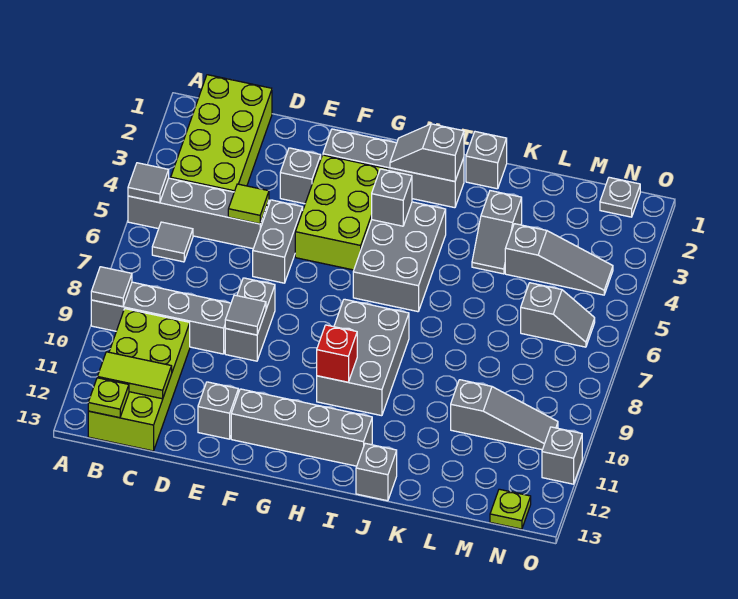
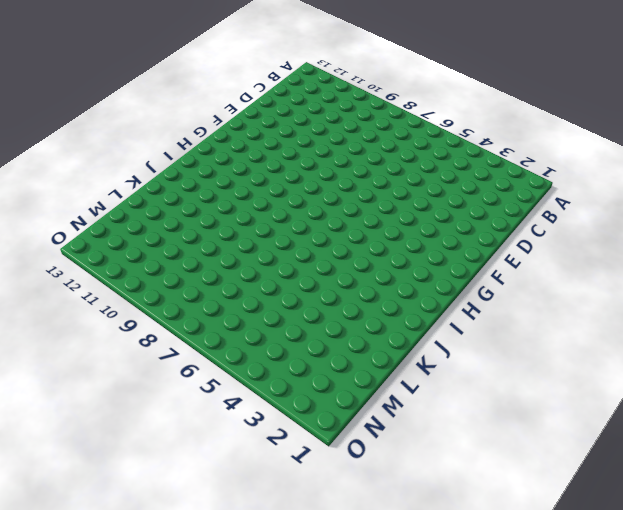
none -> grey 1x4 brick [128,178,269,249]
none -> grey 1x4 brick [91,282,231,354]
none -> lime 2x4 brick [171,75,272,192]
none -> grey 1x1 tile [152,222,193,262]

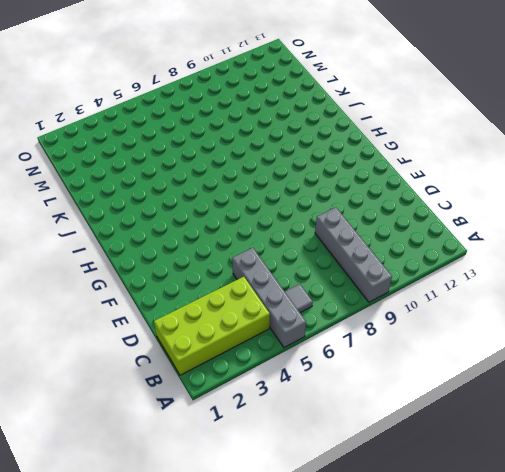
none -> lime 2x4 brick [88,309,190,451]
none -> grey 1x1 brick [280,148,321,204]
none -> grey 1x2 brick [253,200,303,283]
none -> grey 1x2 brick [225,278,275,361]

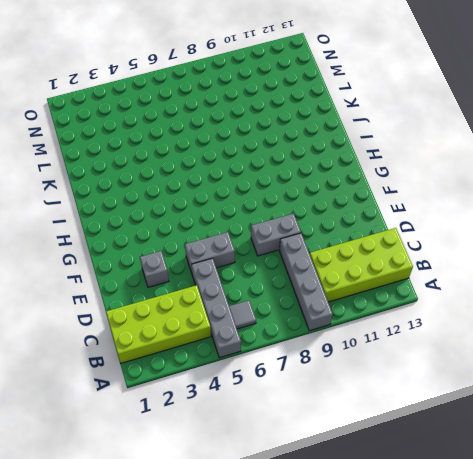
none -> grey 1x1 brick [198,382,238,439]
none -> grey 1x4 brick [323,129,464,208]
none -> lime 2x3 brick [295,155,388,270]
none -> grey 1x4 brick [231,389,372,466]

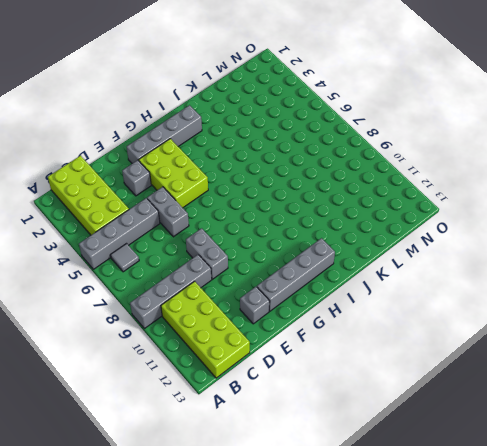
none -> grey 2x3 brick [353,202,446,312]
none -> grey 2x3 brick [317,299,409,416]
none -> grey 1x1 brick [466,132,507,189]
none -> grey 1x1 brick [356,443,397,501]

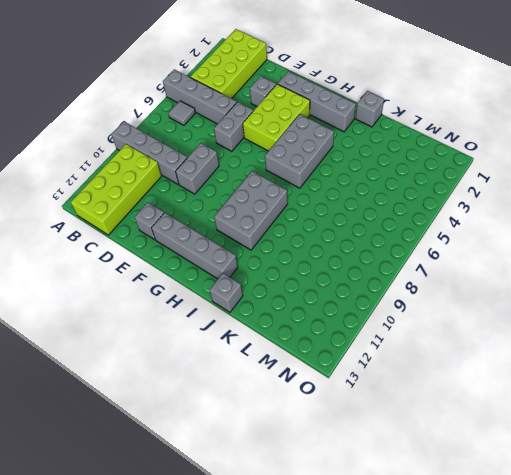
none -> grey 1x2 slope [472,191,522,274]
none -> grey 1x3 slope [505,224,613,295]
none -> grey 1x3 slope [451,380,558,450]
none -> grey 1x2 slope [521,283,595,347]

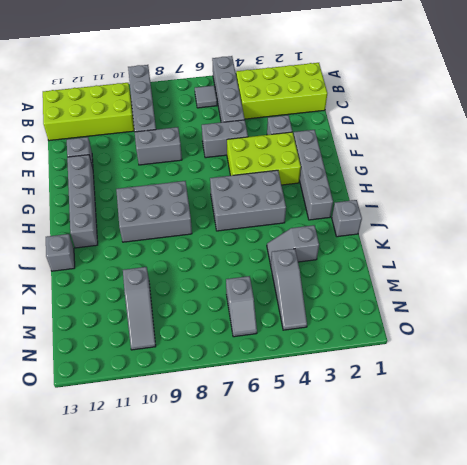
none -> grey 1x1 plate [600,177,640,217]
none -> lime 1x1 plate [490,489,531,529]
none -> grey 1x1 brick [542,427,582,484]
none -> grey 1x1 tile [128,163,169,203]

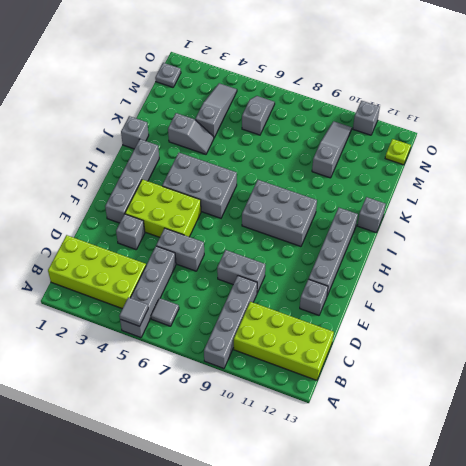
none -> grey 1x1 tile [91,267,132,307]
none -> lime 1x2 tile [97,352,172,399]
none -> lime 1x1 plate [88,378,129,418]
none -> lime 1x1 tile [228,184,269,224]

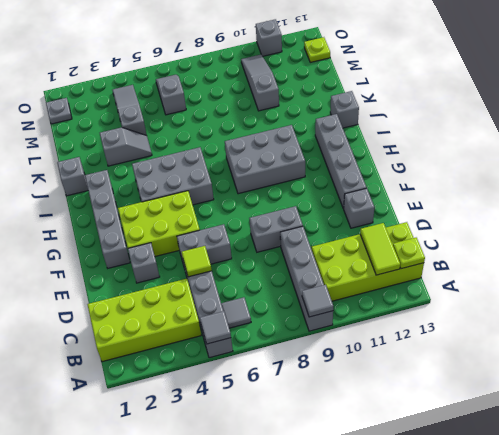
none -> grey 1x1 tile [225,295,266,335]
none -> grey 1x2 slope [390,124,464,181]
none -> grey 1x1 brick [372,169,412,226]
none -> red 1x1 brick [317,325,357,382]

